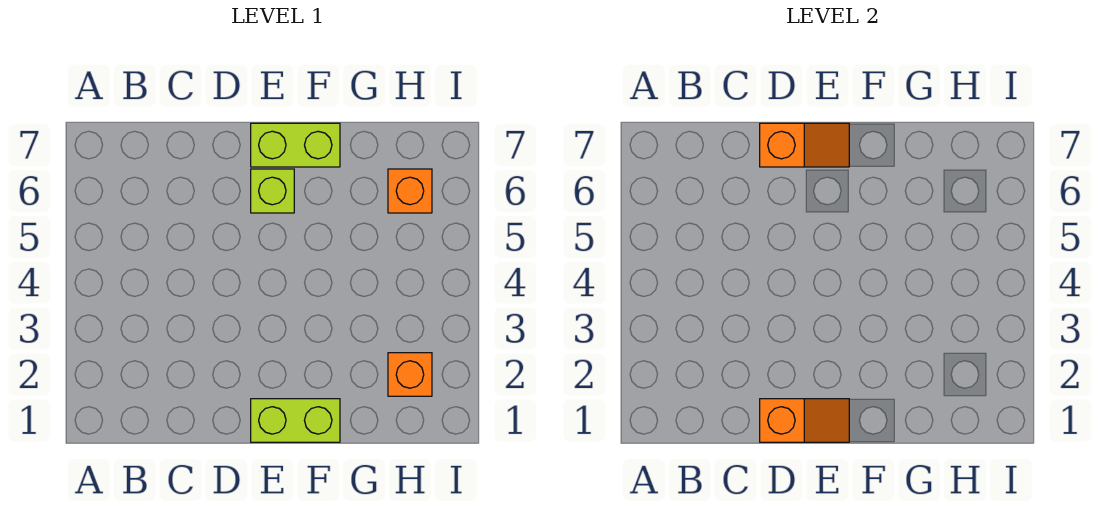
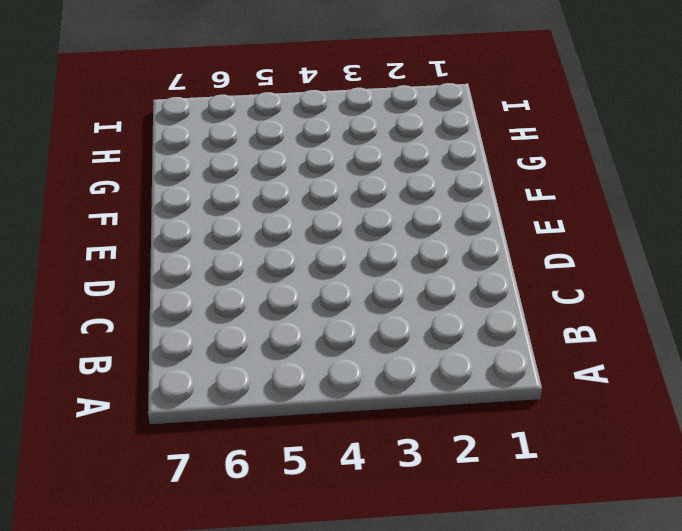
none -> lime 1x2 brick [251,399,340,442]
none -> lime 1x1 brick [251,169,294,213]

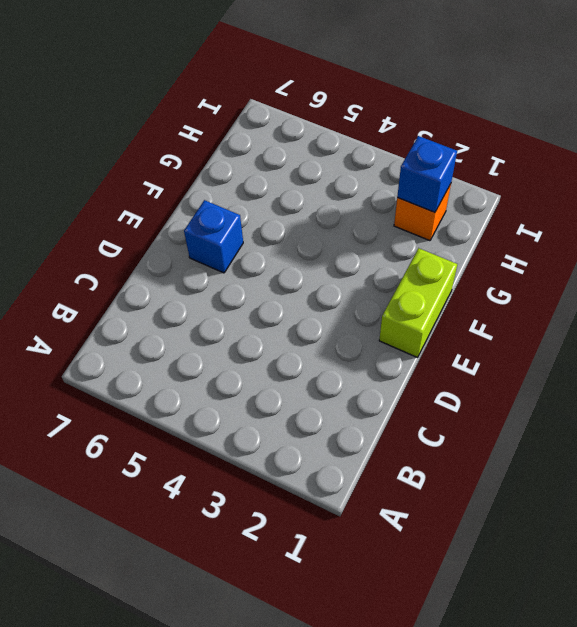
blue 1x1 brick [184,200,243,273] -> lime 1x1 brick [251,169,294,213]
blue 1x1 brick [397,136,457,212] -> none
none -> lime 1x2 brick [251,123,340,167]
none -> orange 1x1 brick [388,169,432,213]

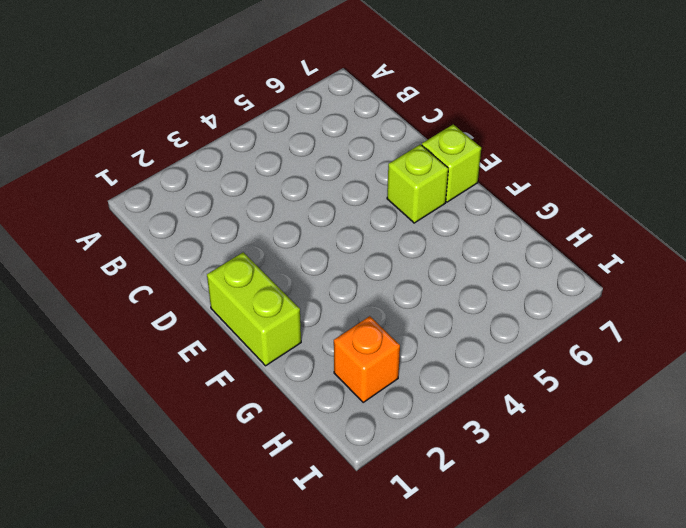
lime 1x1 brick [422,124,481,202] -> lime 1x2 brick [251,123,340,167]
none -> orange 1x1 brick [388,169,432,213]
none -> orange 1x2 slope [760,399,849,442]

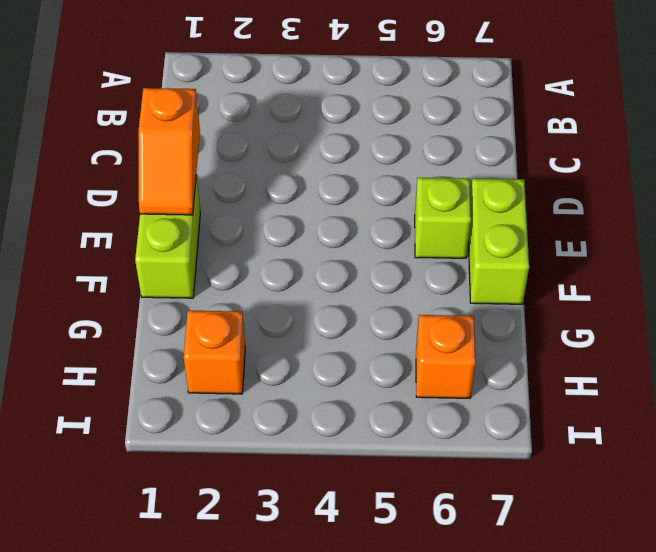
none -> orange 1x2 slope [760,123,849,167]

